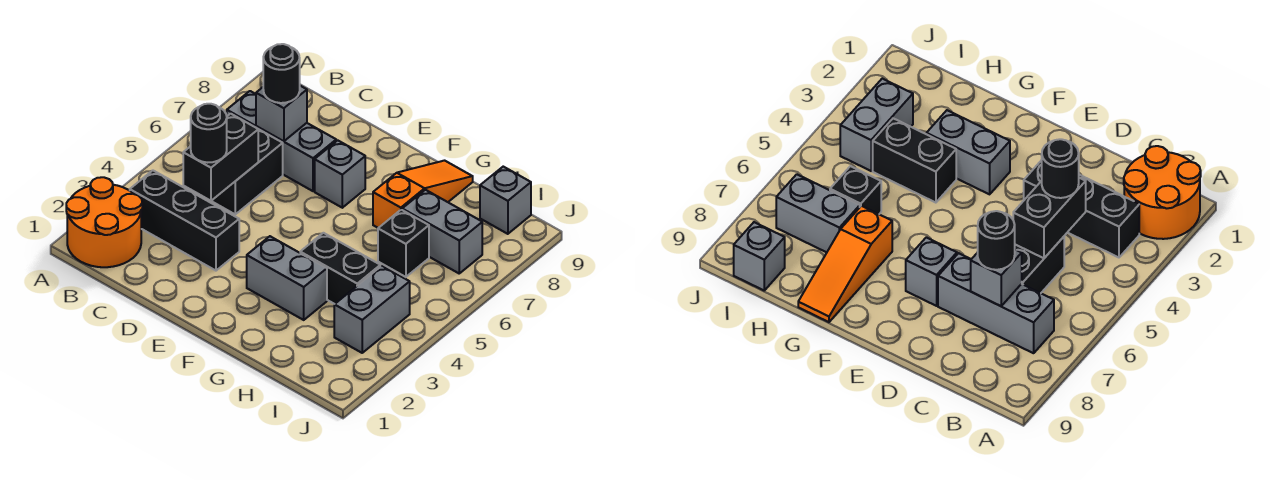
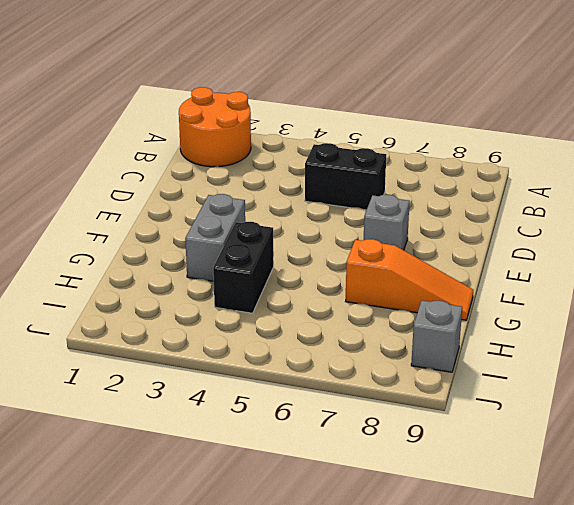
none -> black 1x3 brick [130,170,239,271]
none -> grey 1x3 brick [227,91,336,191]
none -> black 1x1 brick [378,210,429,277]

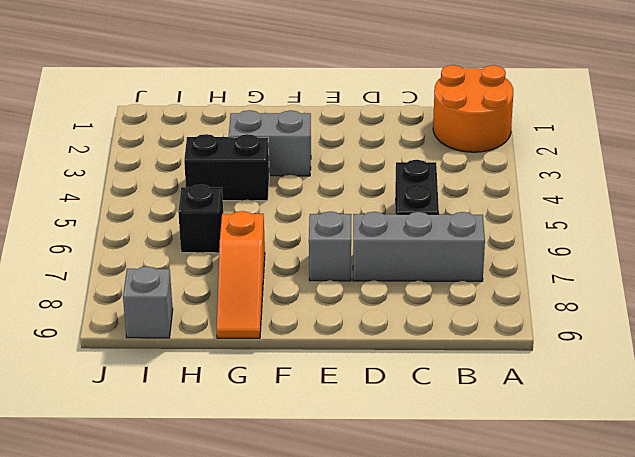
none -> black 1x3 brick [130,170,239,271]
none -> grey 1x2 brick [402,190,482,273]
none -> grey 1x2 brick [334,266,410,353]

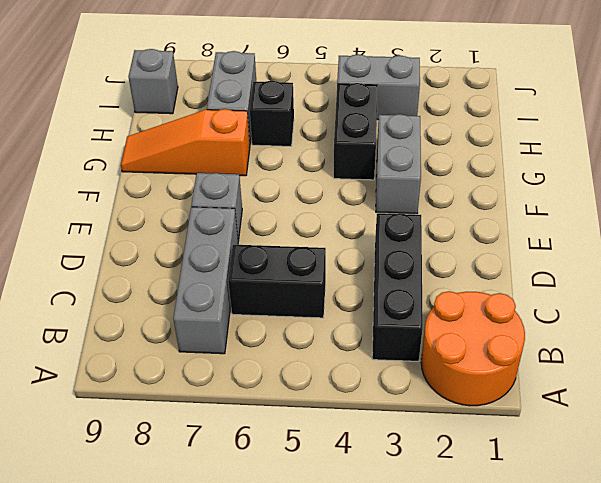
none -> black 1x2 brick [183,114,258,201]
none -> grey 1x1 brick [256,86,307,141]
none -> black 1x1 round brick [191,104,227,163]

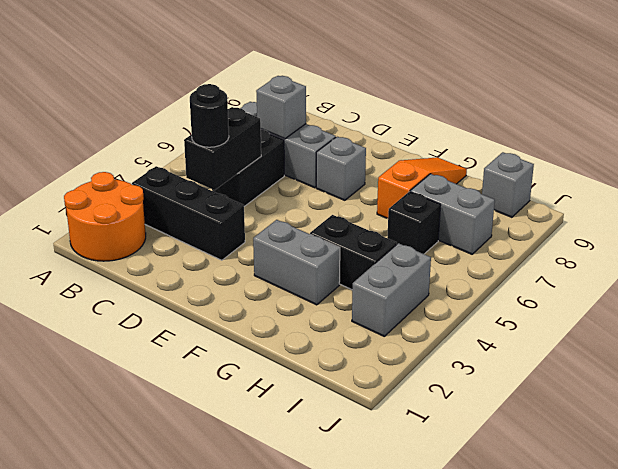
none -> black 1x1 round brick [263,44,300,103]

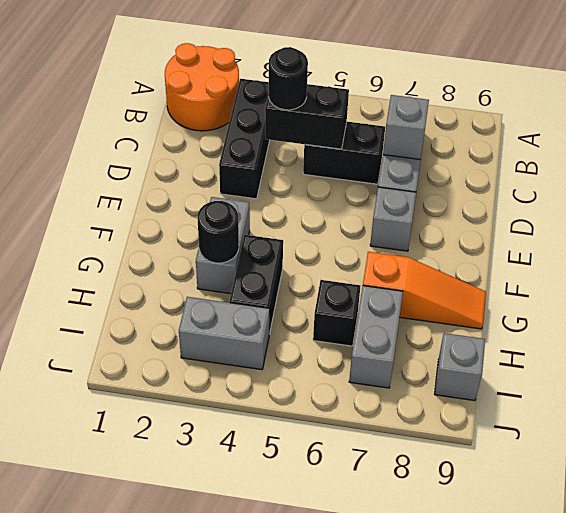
black 1x1 round brick [198,201,239,263] -> black 1x1 round brick moved to [263,44,300,103]

